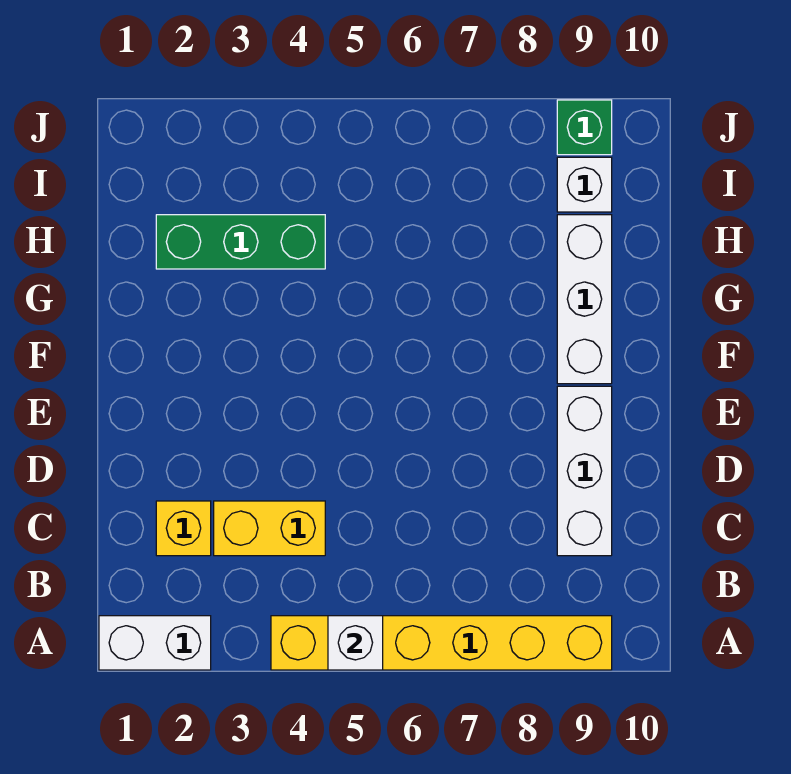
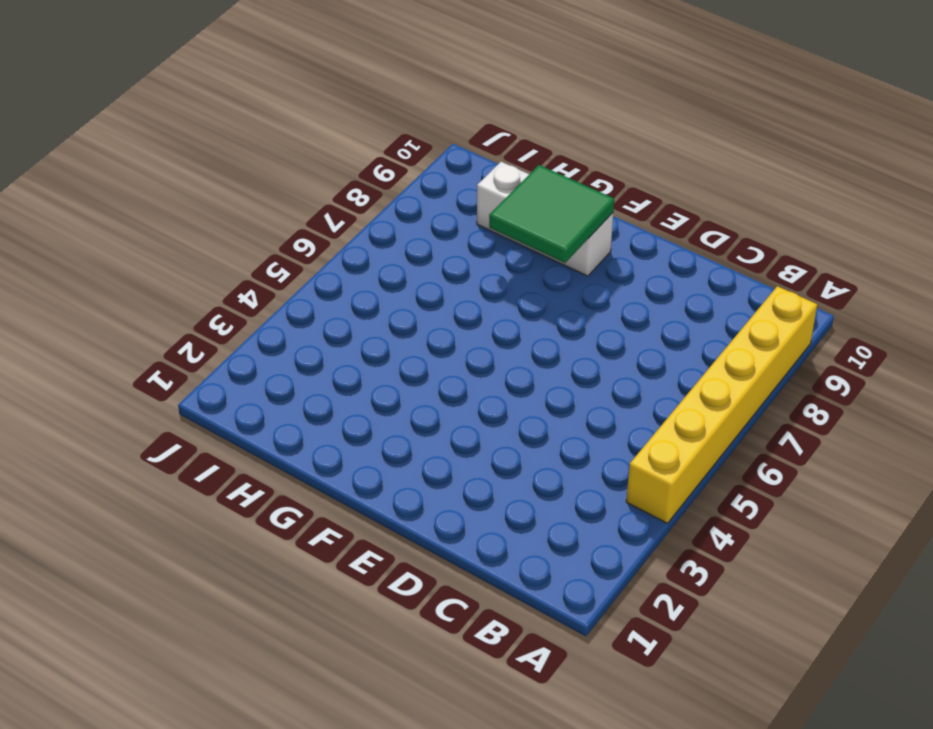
green 2x2 tile [489,165,614,263] -> none
none -> white 1x2 brick [99,616,211,670]
none -> yellow 1x1 brick [156,501,211,556]

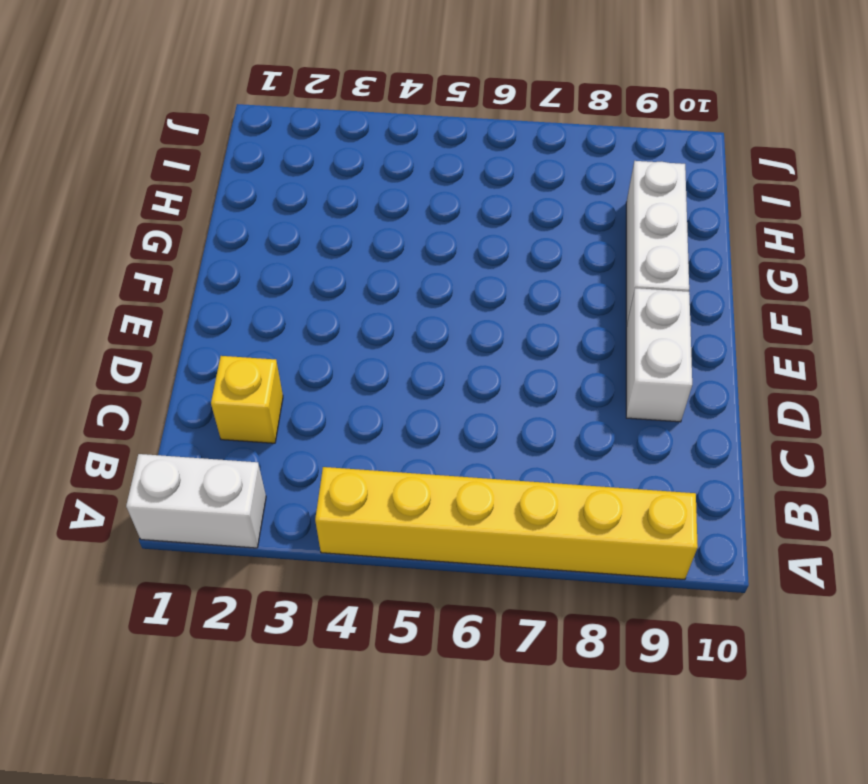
white 1x2 brick [626,288,692,422] -> white 1x3 brick [557,386,612,556]
none -> yellow 1x2 brick [214,501,325,556]
none -> green 1x3 brick [156,215,325,269]

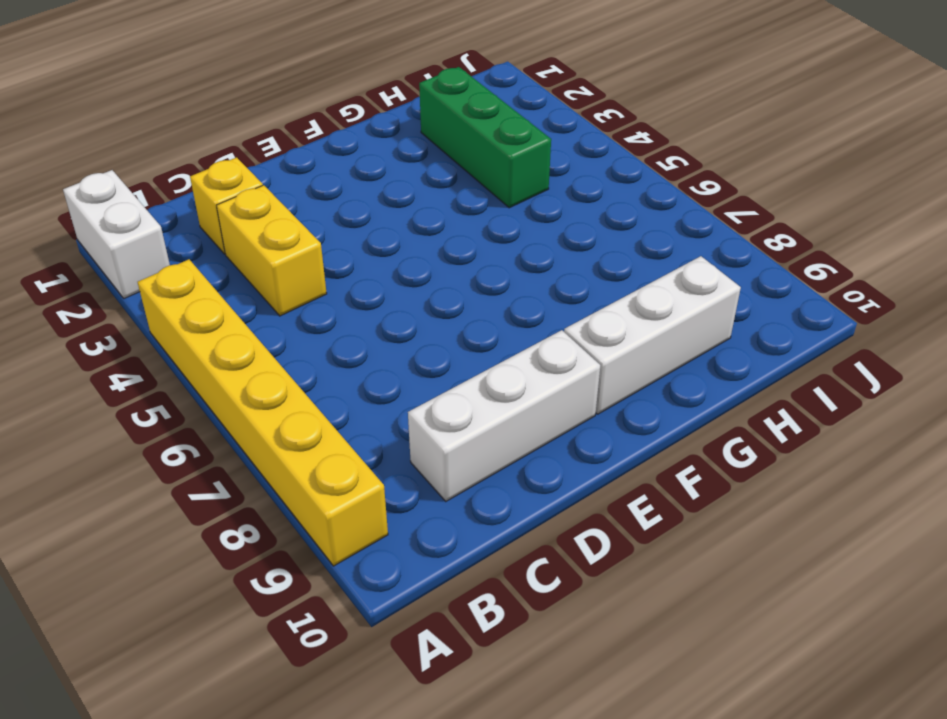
none -> white 1x1 brick [557,157,612,212]
none -> green 1x1 brick [557,100,612,155]

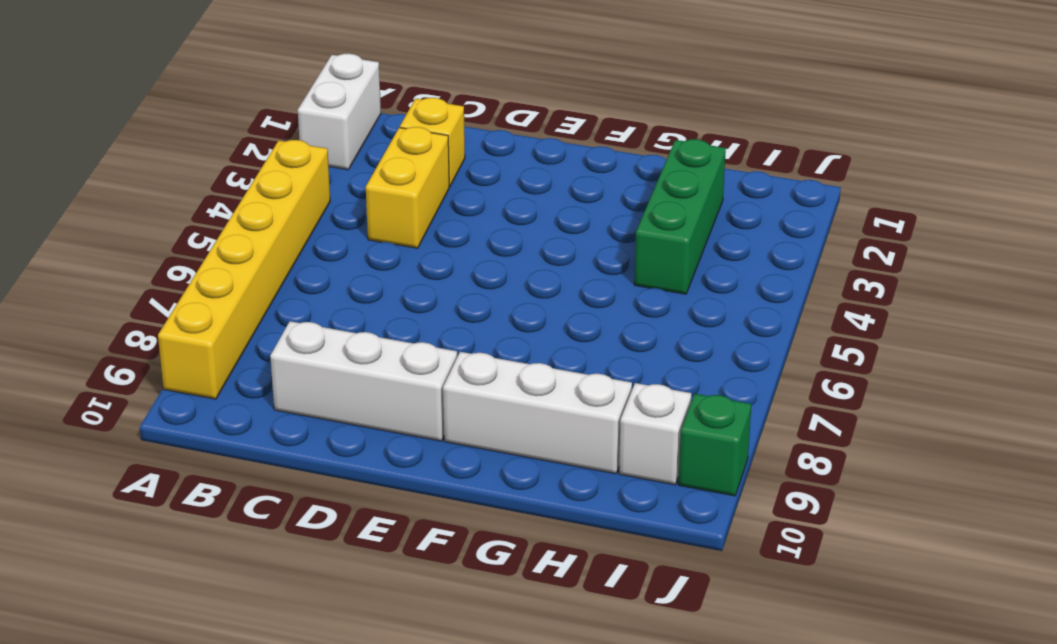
none -> white 1x1 brick [328,616,383,670]

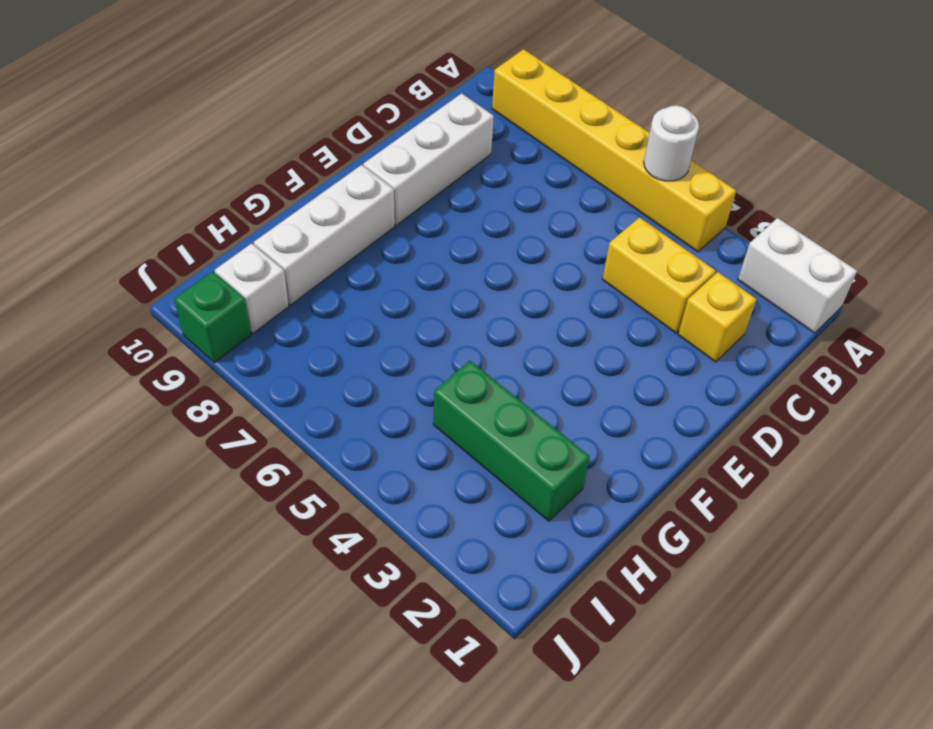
white 1x1 round brick [644,105,699,181] -> white 1x1 brick [328,616,383,670]

